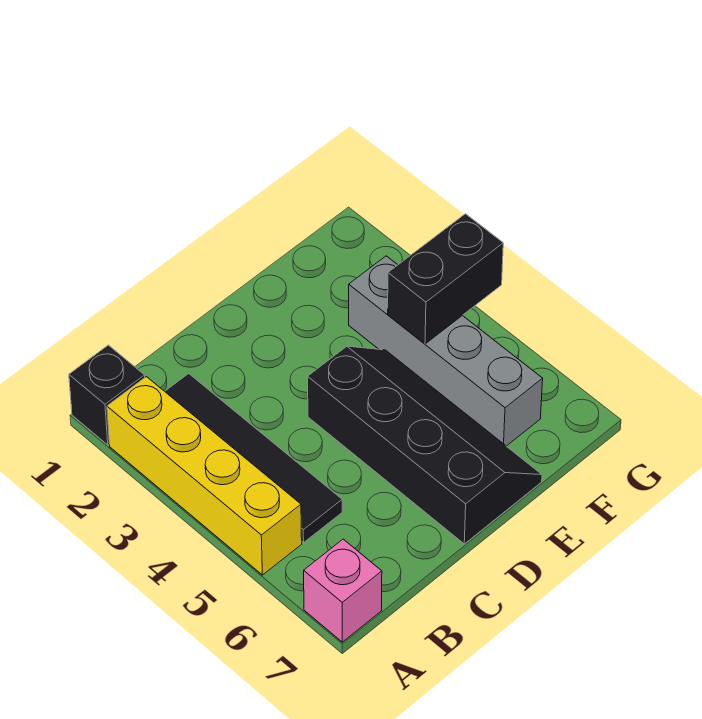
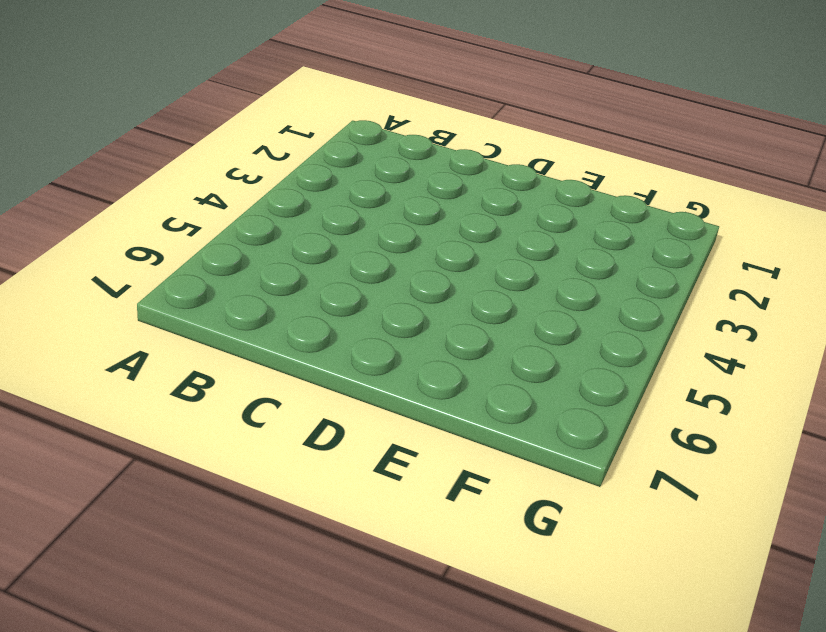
none -> black 1x1 brick [69,345,145,445]
none -> yellow 1x4 brick [107,377,302,575]

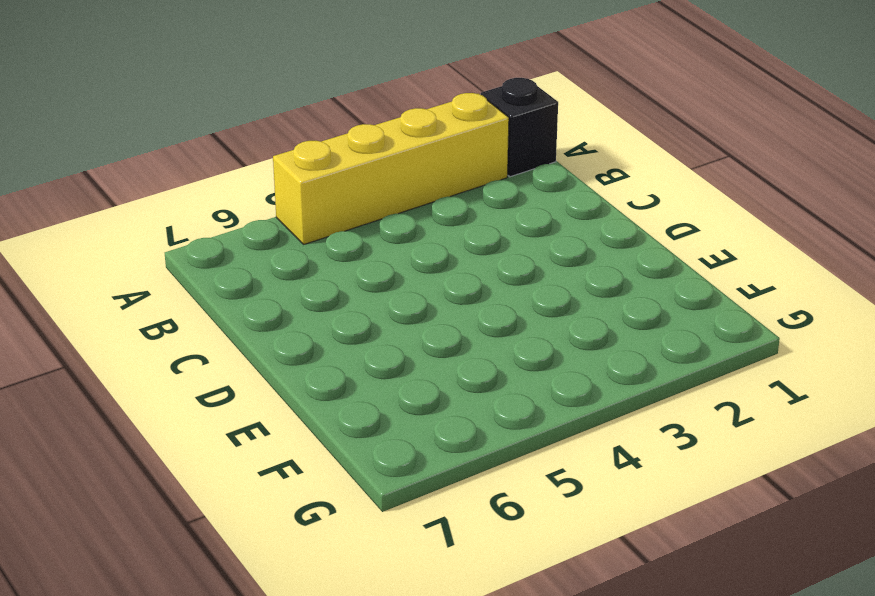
none -> pink 1x1 brick [304,539,382,642]
none -> black 1x4 tile [165,374,342,543]

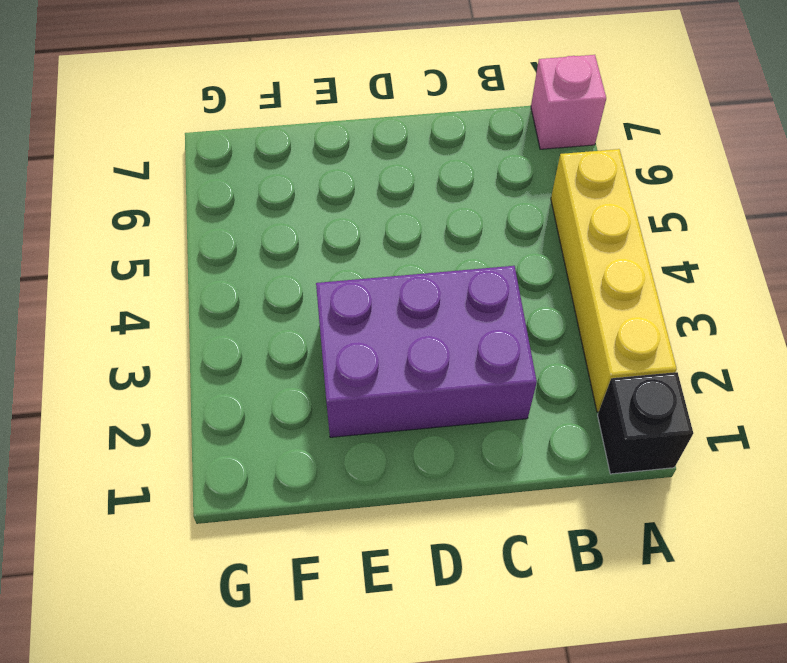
purple 2x3 brick [316,266,537,437] -> none
none -> black 1x4 tile [165,374,342,543]
none -> black 2x4 slope [308,346,542,544]

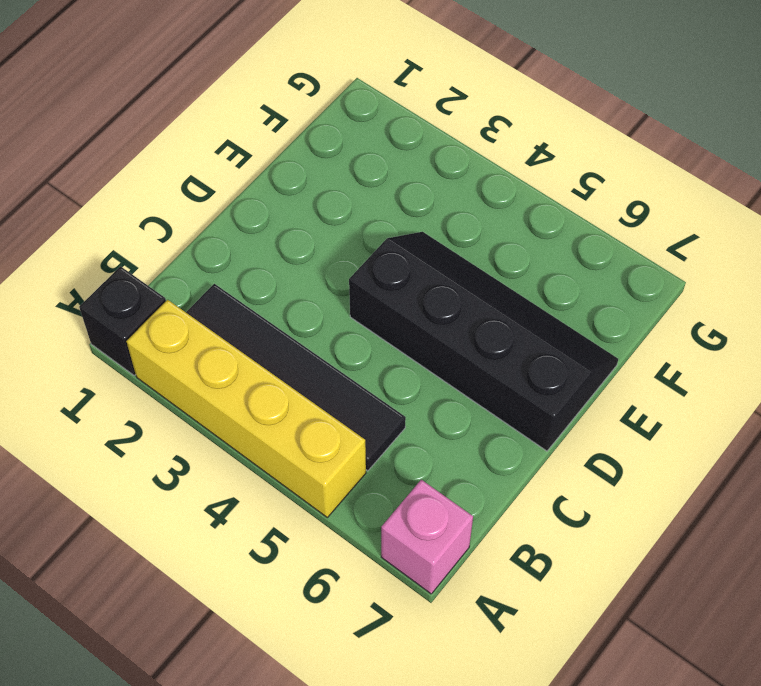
none -> grey 1x4 brick [349,256,543,446]
none -> black 1x2 brick [388,214,503,344]

